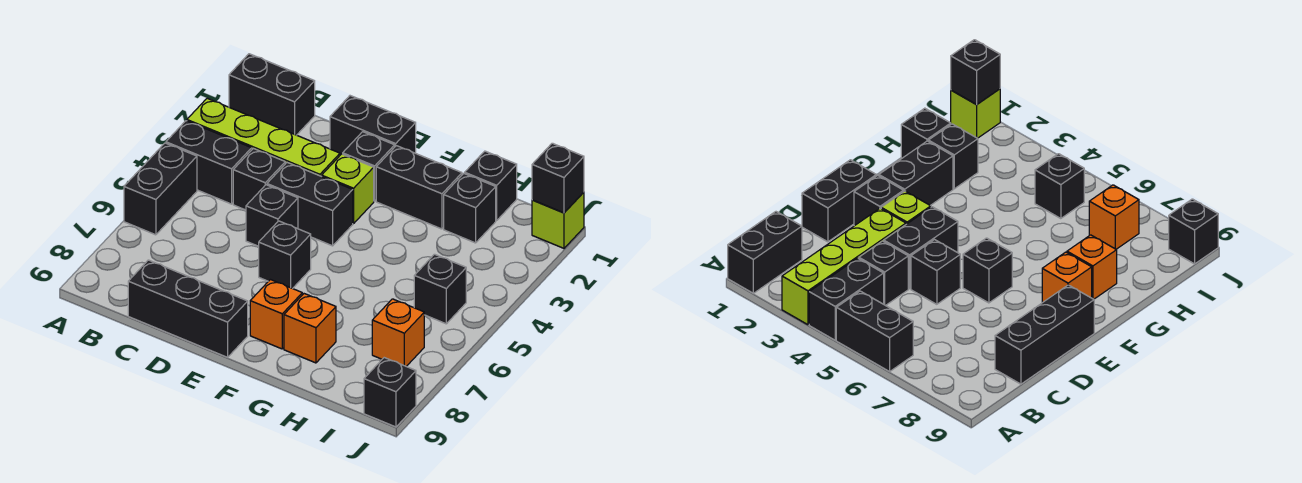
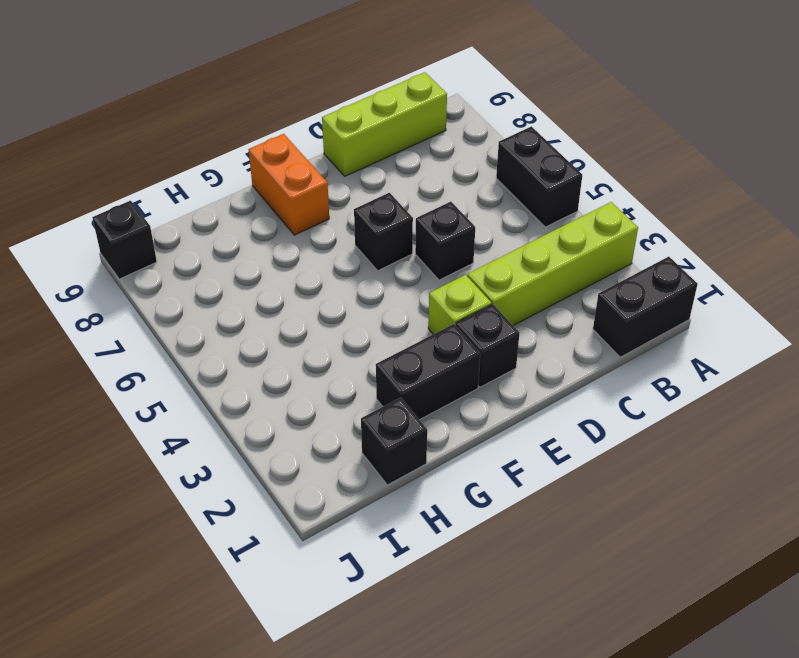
lime 1x3 brick [322,72,447,176] -> black 1x3 brick [128,260,248,357]
orange 1x2 brick [249,134,329,235] -> orange 1x1 brick [250,280,302,349]
none -> black 1x2 brick [166,121,252,204]
none -> black 1x1 brick [233,148,285,210]
none -> black 1x2 brick [330,96,416,155]

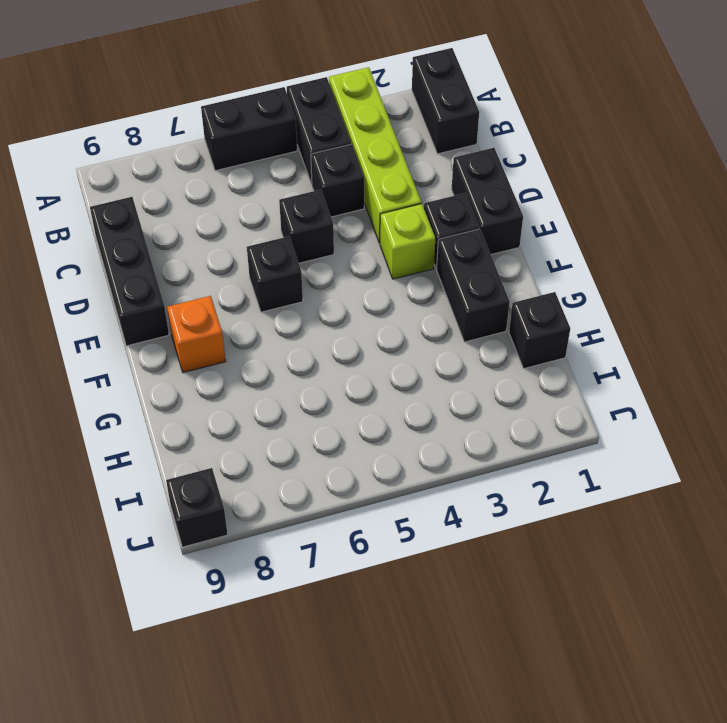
none -> black 1x2 brick [267,163,353,246]
none -> orange 1x1 brick [284,294,336,363]
none -> black 1x1 brick [444,174,496,243]

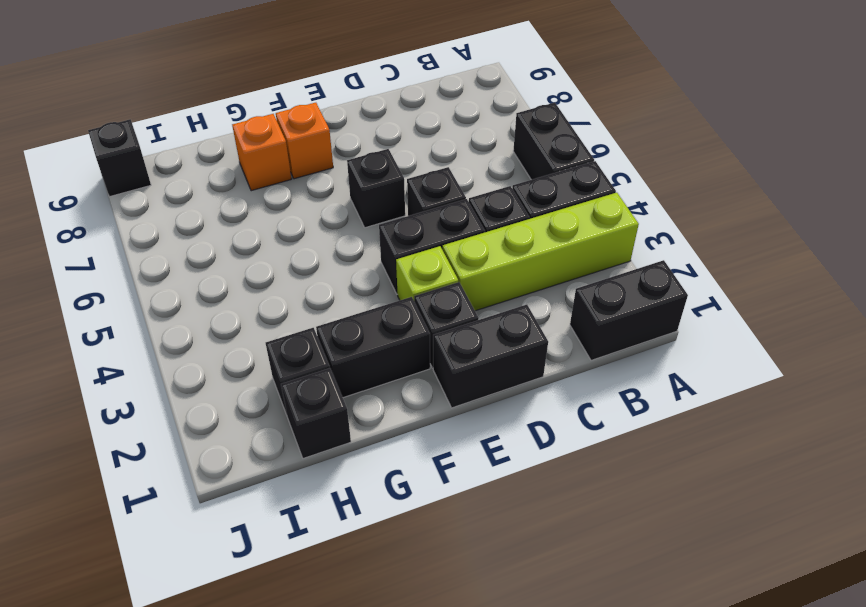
none -> black 1x3 brick [128,260,248,357]
none -> black 1x1 brick [414,254,466,324]
none -> orange 1x1 brick [372,299,424,366]

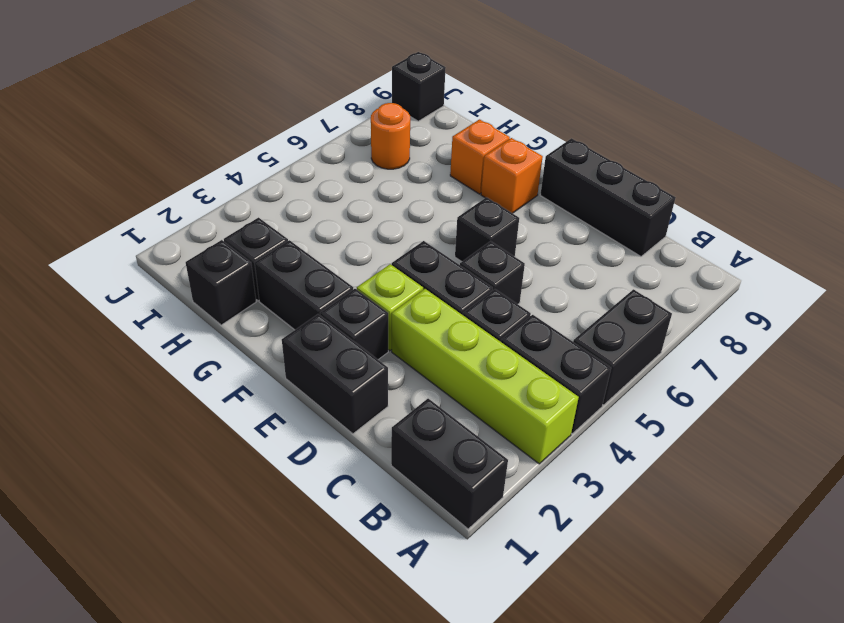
orange 1x1 round brick [371,103,410,169] -> orange 1x1 brick [372,299,424,366]
none -> black 1x1 brick [414,254,466,324]
none -> lime 1x1 brick [532,192,584,248]
none -> black 1x1 brick [532,143,584,213]

